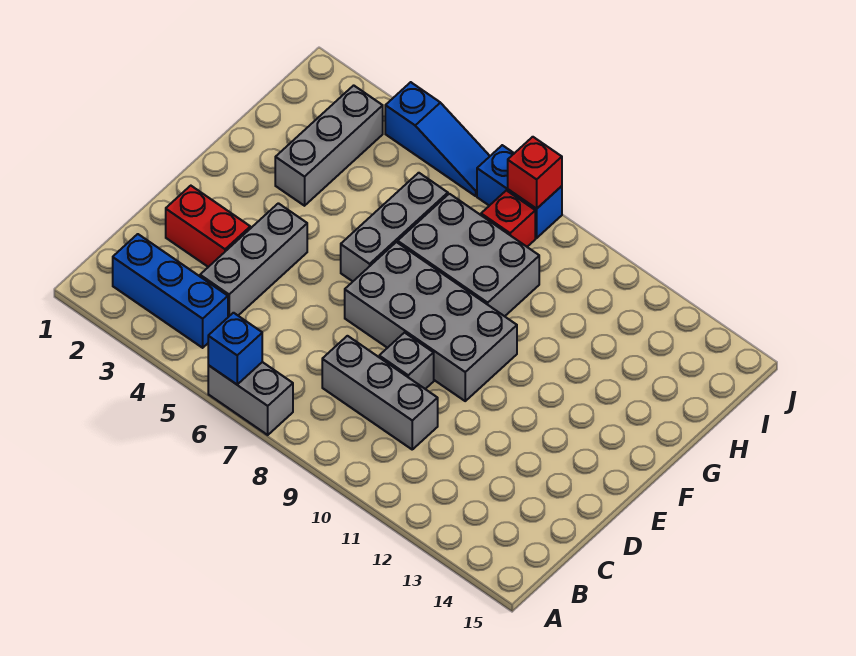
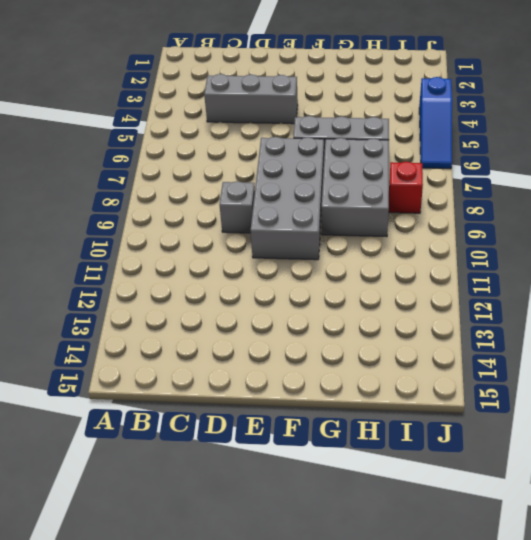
none -> grey 1x2 brick [208,362,293,435]
none -> blue 1x3 brick [113,234,228,348]
none -> grey 1x3 brick [322,336,438,449]

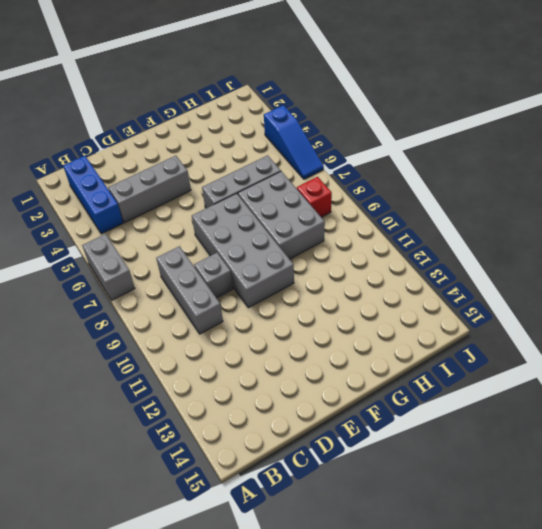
none -> red 1x2 brick [166,186,250,267]
none -> grey 1x3 brick [275,85,383,206]
none -> blue 1x2 brick [477,145,562,238]

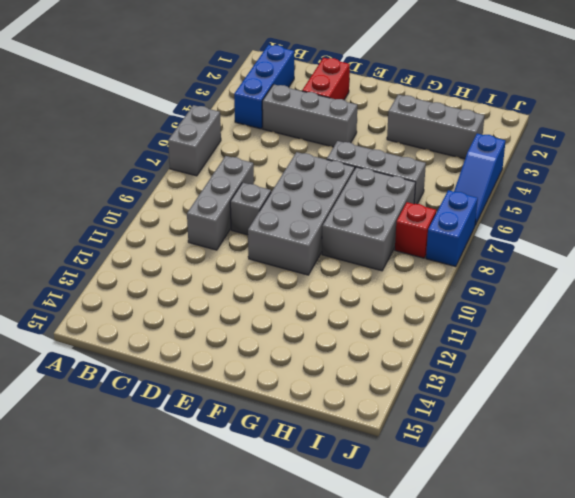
none -> blue 1x1 brick [208,313,262,384]
none -> red 1x1 brick [508,137,562,209]

